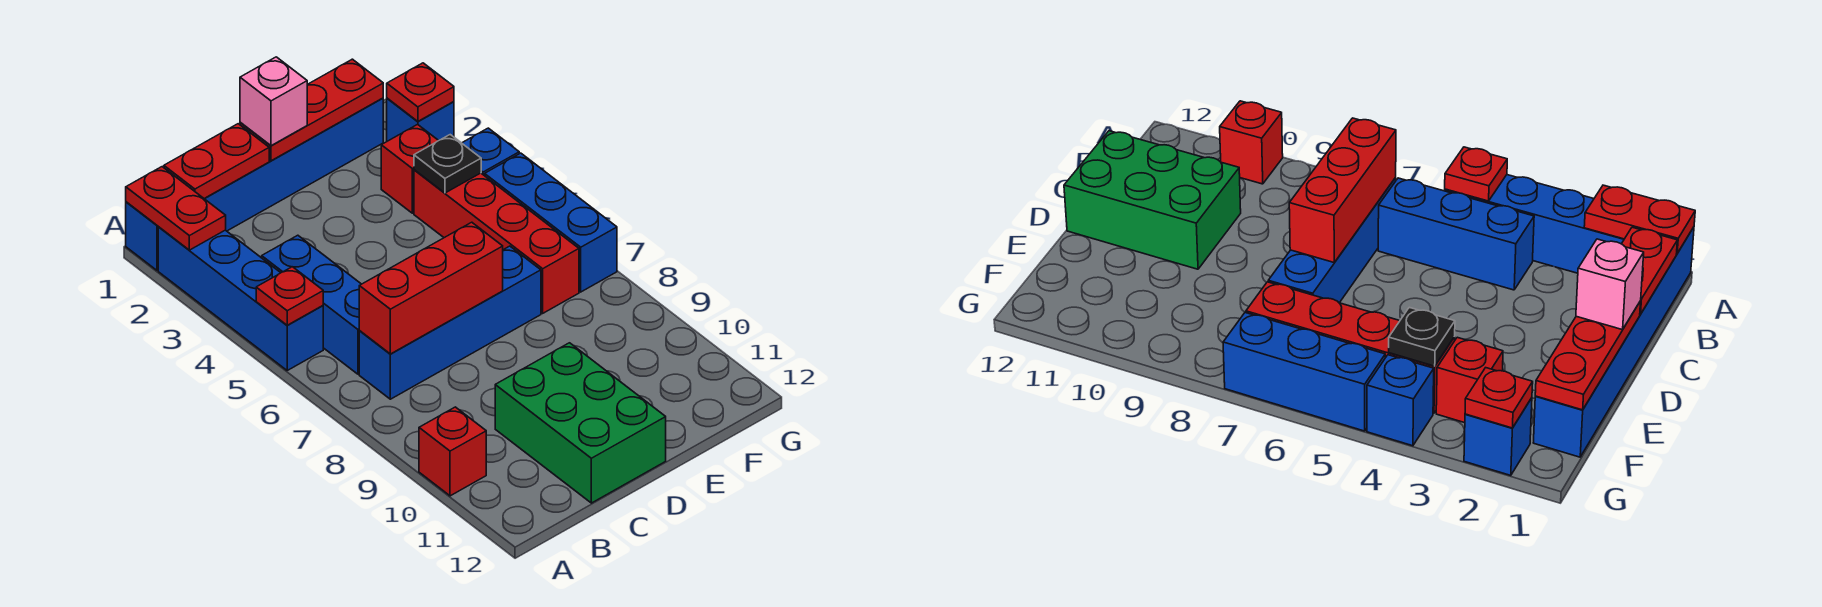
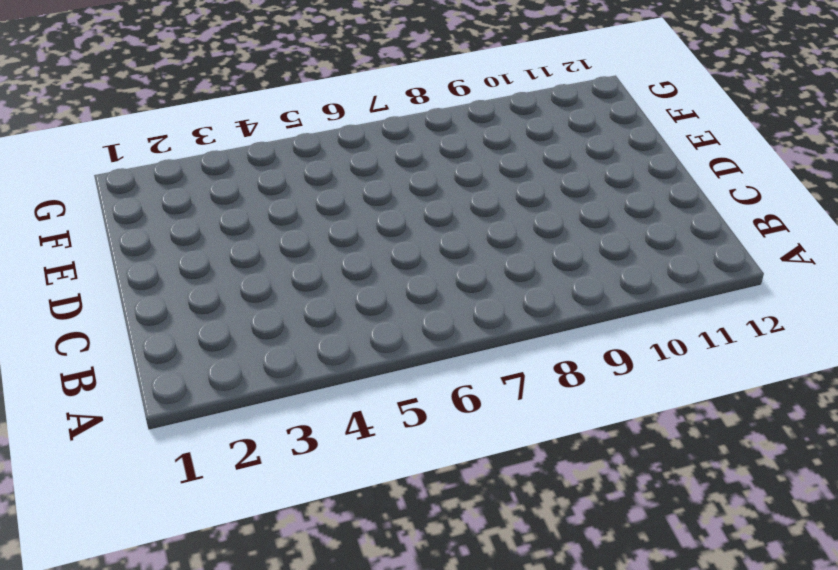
none -> blue 1x6 brick [126,98,383,270]
none -> blue 1x4 brick [158,227,323,370]
none -> red 1x1 brick [419,407,486,496]

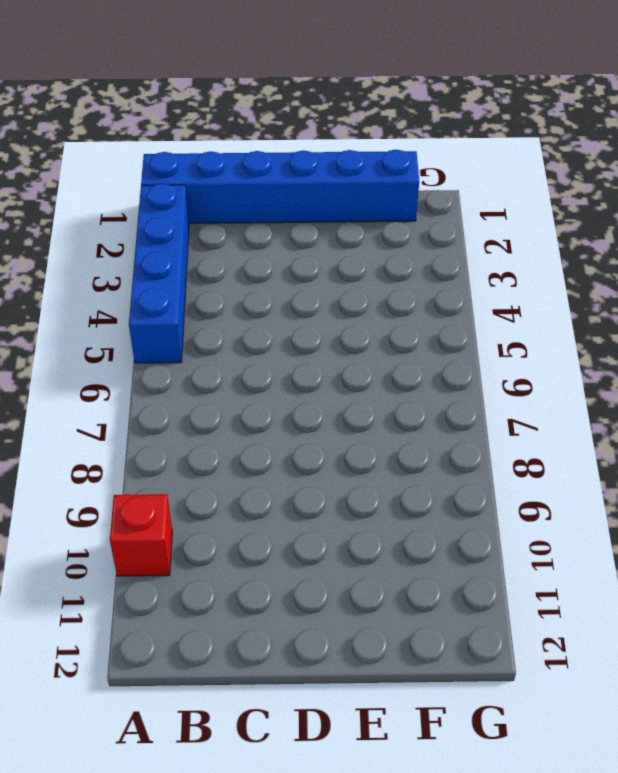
none -> blue 1x3 brick [262,235,361,374]
none -> blue 1x4 brick [359,246,541,399]
none -> green 2x3 brick [495,343,666,503]

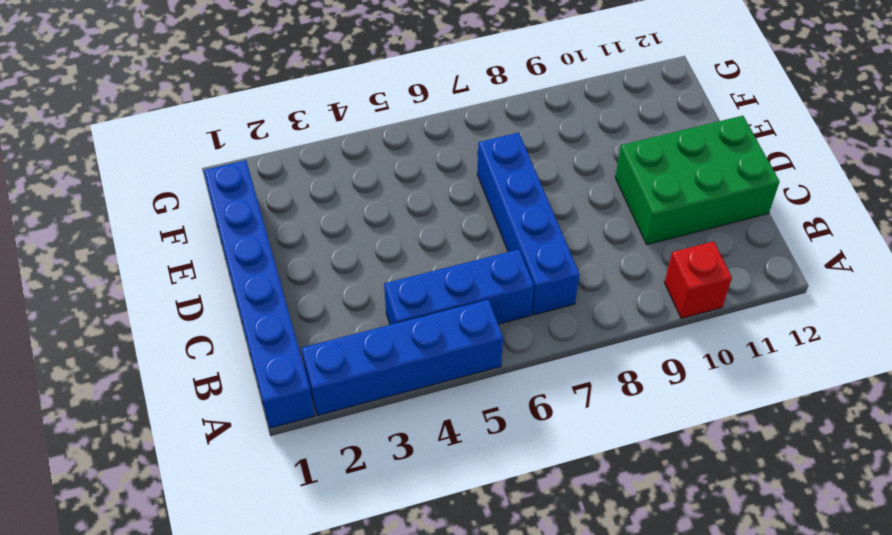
none -> red 1x1 brick [381,125,438,213]
none -> red 1x4 brick [414,170,579,313]
none -> blue 1x1 brick [387,98,454,141]

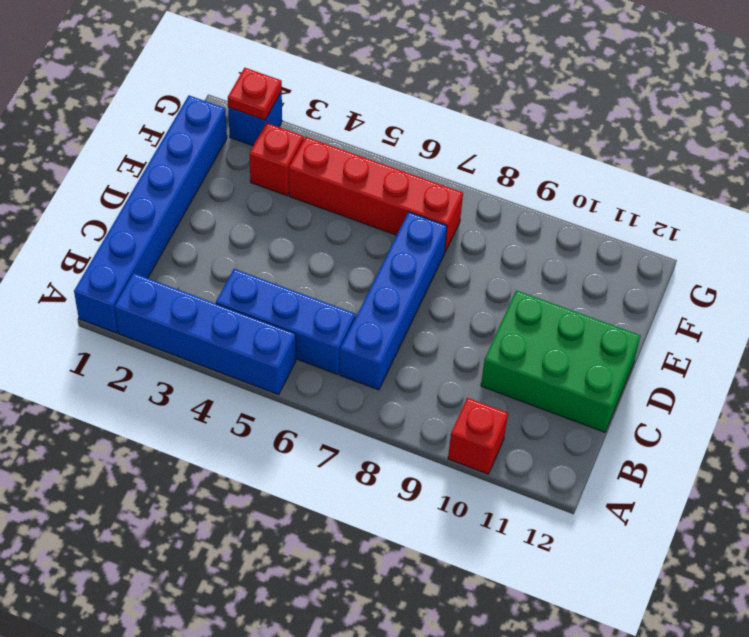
none -> blue 1x1 brick [462,128,519,176]
none -> blue 1x3 brick [485,153,617,292]
none -> red 1x2 plate [126,167,226,250]

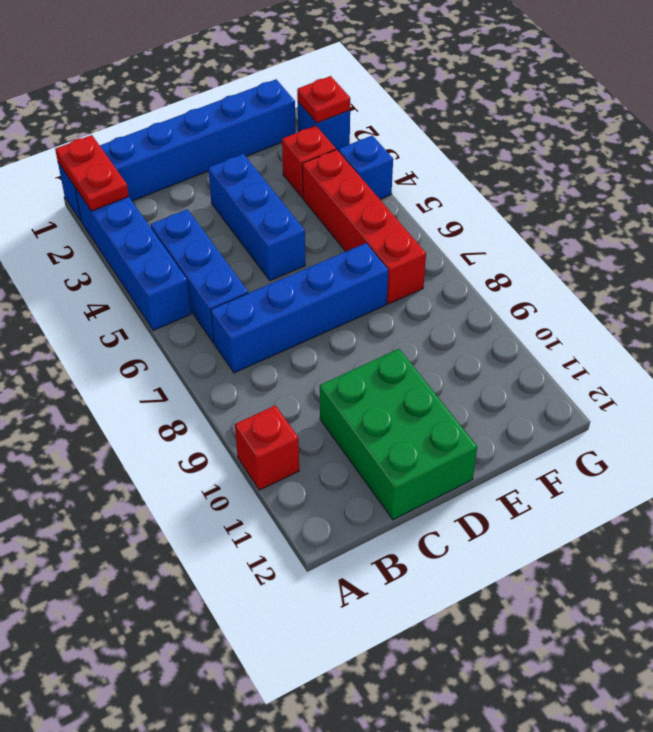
blue 1x3 brick [208,154,305,281] -> blue 1x3 brick moved to [485,153,617,292]
none -> red 1x1 plate [256,267,323,325]
none -> red 1x2 plate [164,124,269,199]
none -> red 1x3 brick [359,222,503,354]

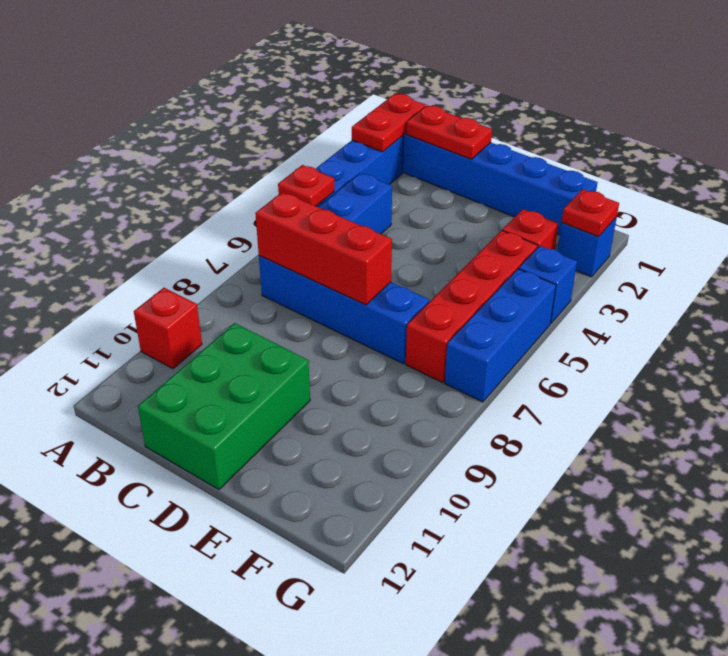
none -> red 1x3 plate [240,59,383,161]
none -> black 1x1 plate [414,135,481,193]
none -> pink 1x1 brick [240,57,307,146]

